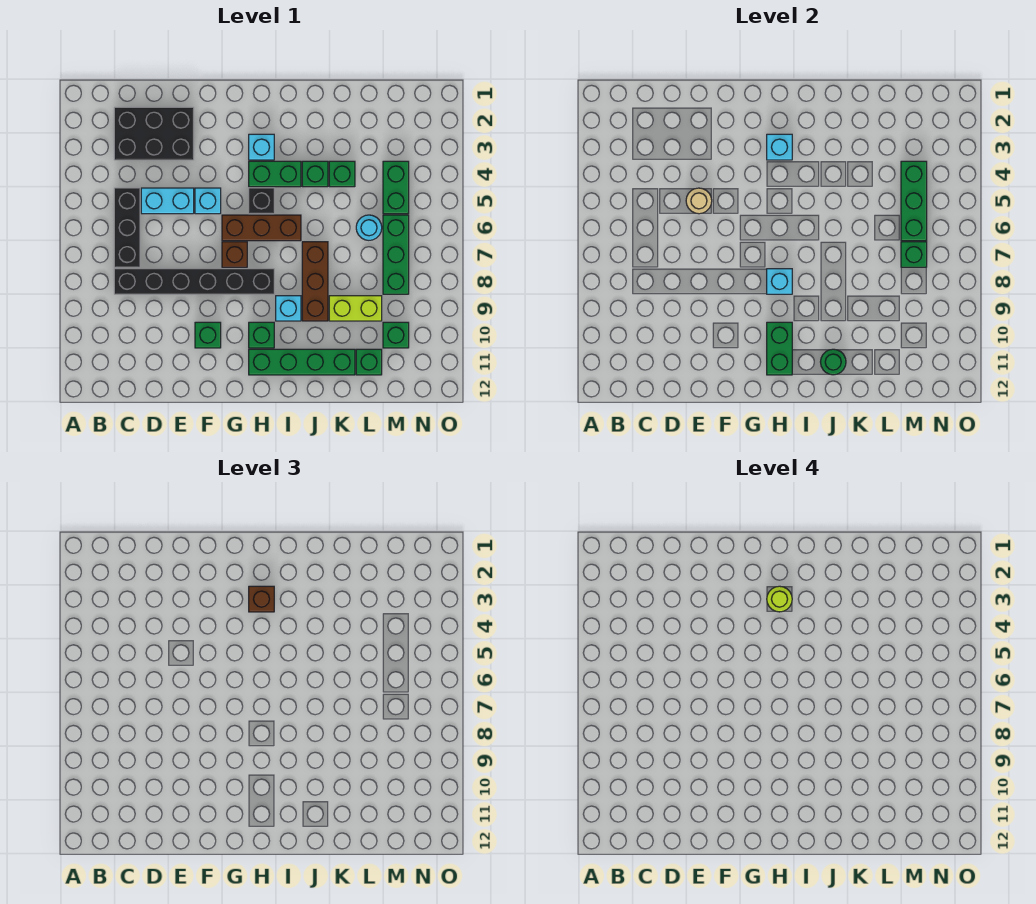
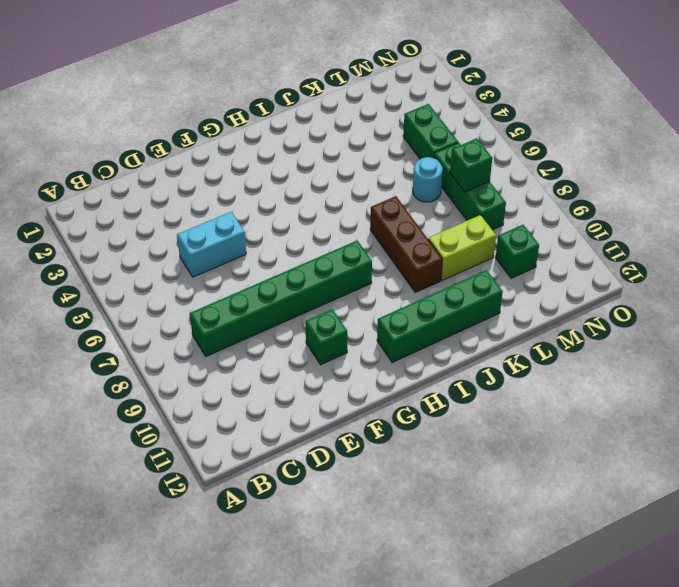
green 1x6 brick [190,240,372,356] -> black 1x6 brick [114,269,274,294]
none -> black 2x3 brick [114,107,194,160]
none -> black 1x3 brick [114,188,140,267]
none -> cyan 1x1 brick [195,188,221,214]
none -> brown 1x3 brick [222,215,301,241]

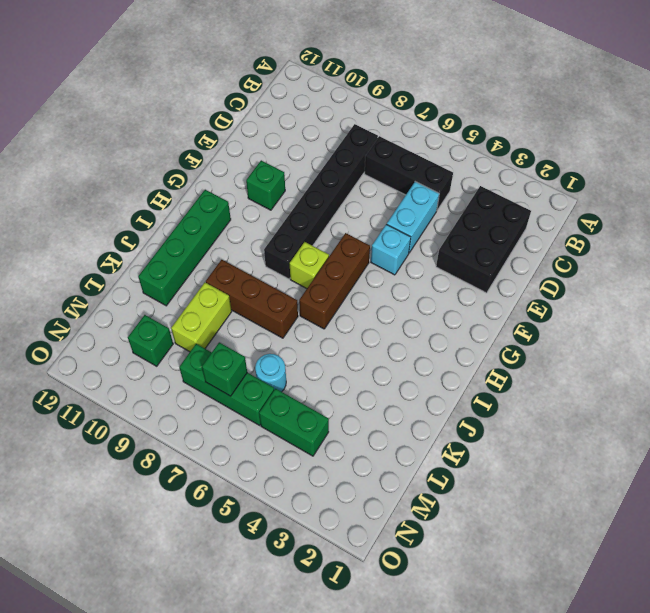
lime 1x1 brick [290,242,329,289] -> none
none -> brown 1x1 brick [222,242,247,267]
none -> cyan 1x1 brick [249,134,274,160]
none -> green 1x2 brick [249,161,301,187]
none -> black 1x1 brick [249,188,274,214]

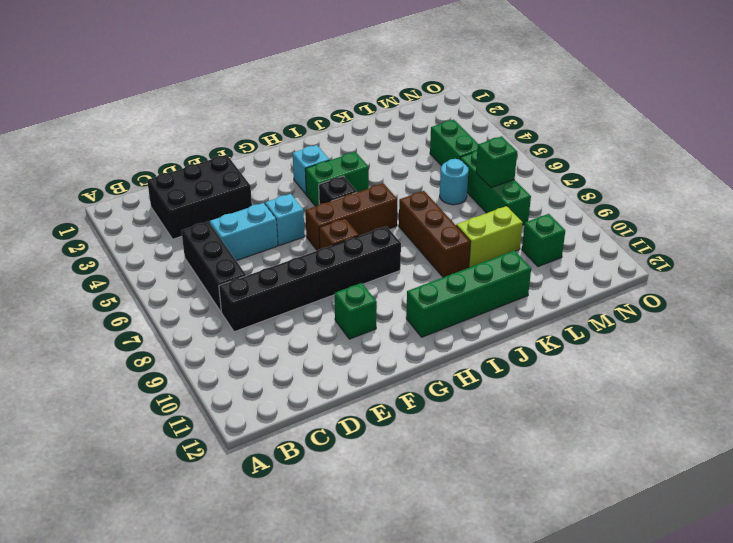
none -> green 1x1 brick [249,322,274,348]
none -> cyan 1x1 brick [276,296,301,321]
none -> green 1x1 brick [302,161,328,187]
none -> green 1x1 brick [329,161,355,187]

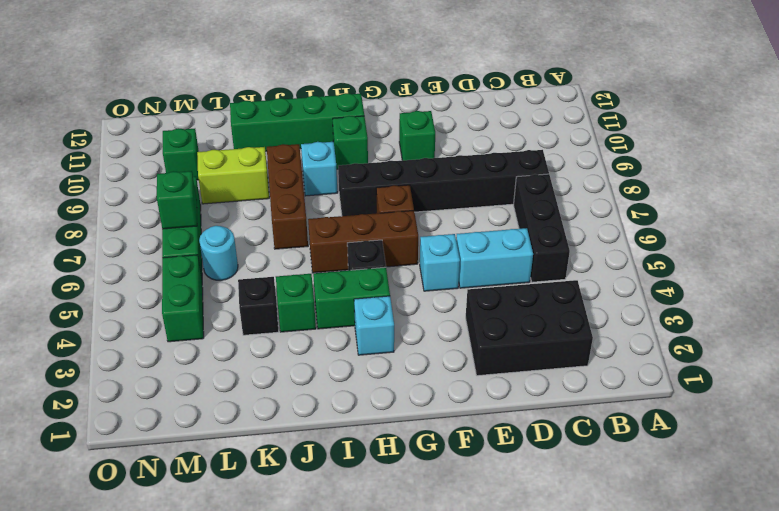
black 1x1 brick [238,277,279,335] -> green 1x1 brick [329,161,355,187]
none -> green 1x1 brick [356,349,382,375]
none -> tan 1x1 round brick [686,188,712,214]
none -> cyan 1x1 brick [767,134,792,160]
none -> cyan 1x1 brick [767,269,792,294]

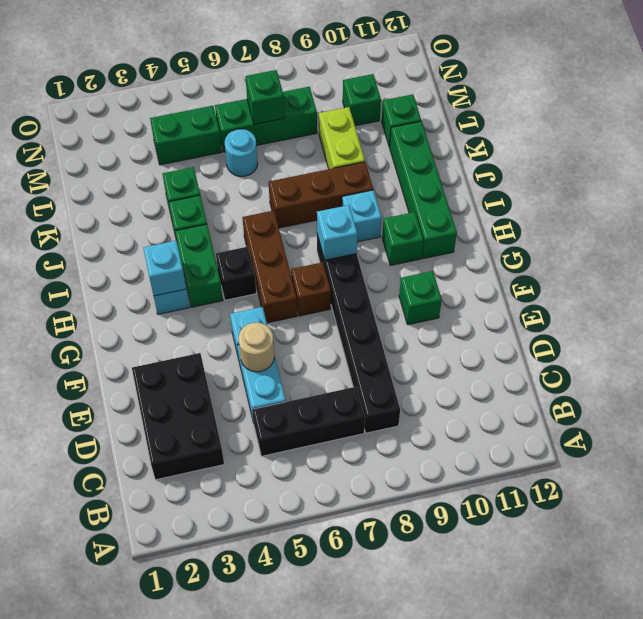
none -> green 1x2 brick [767,322,792,375]
none -> green 1x1 round brick [821,349,846,375]
none -> green 1x3 brick [901,161,927,241]
none -> brown 1x1 brick [249,586,274,612]

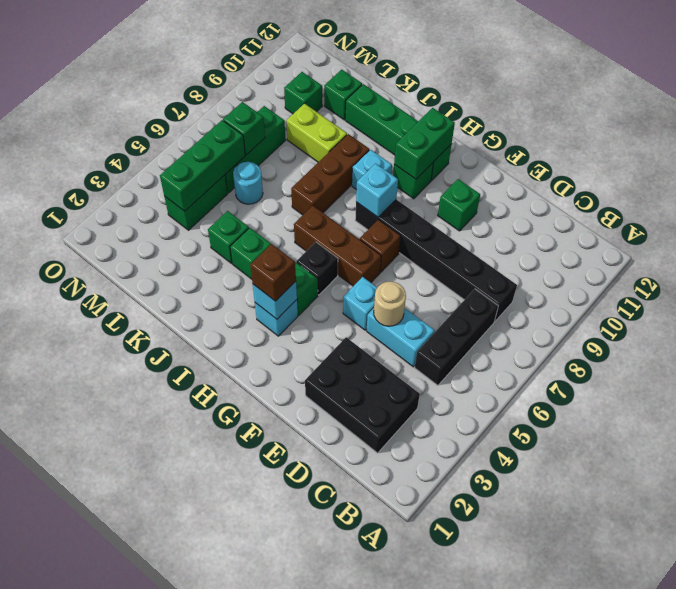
none -> green 1x1 round brick [821,349,846,375]
none -> lime 1x1 round brick [767,586,792,612]

